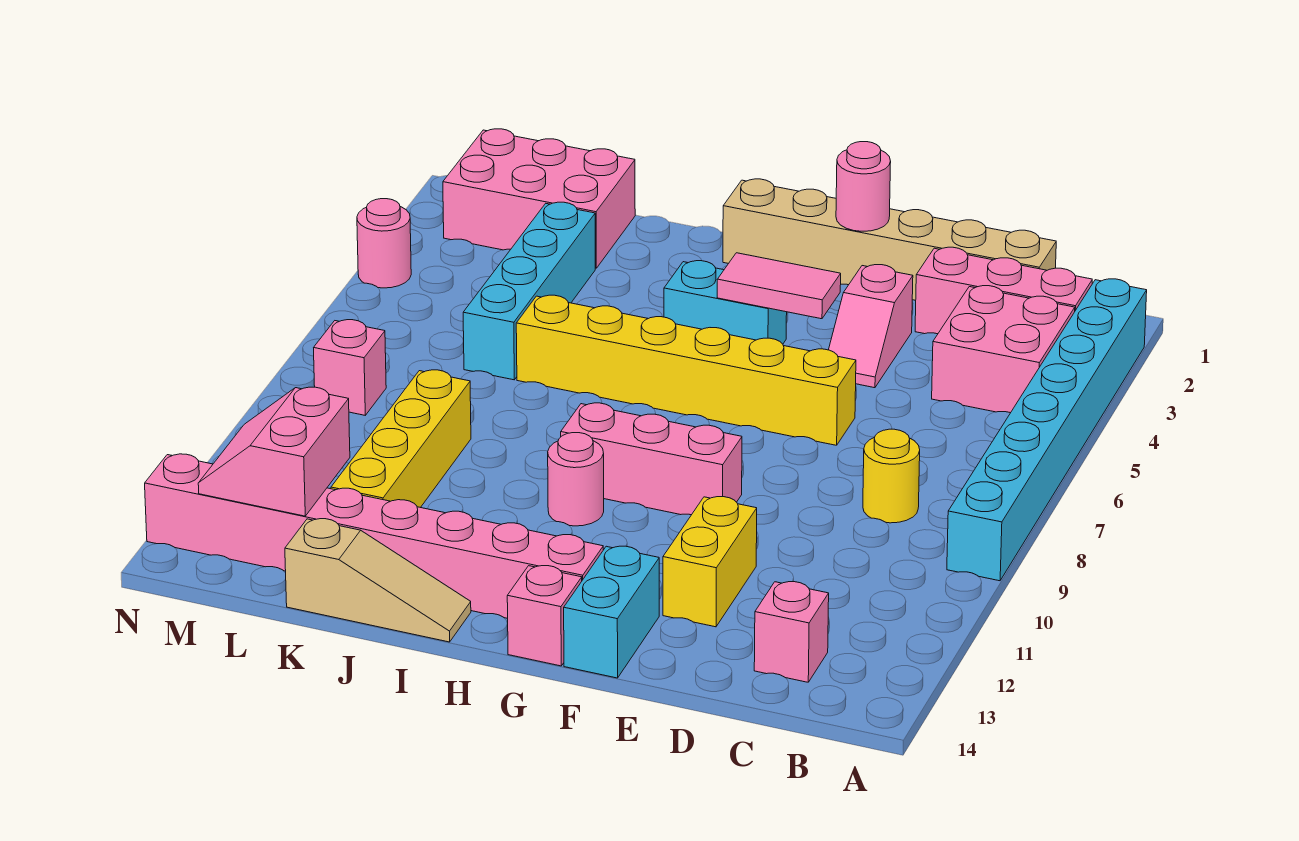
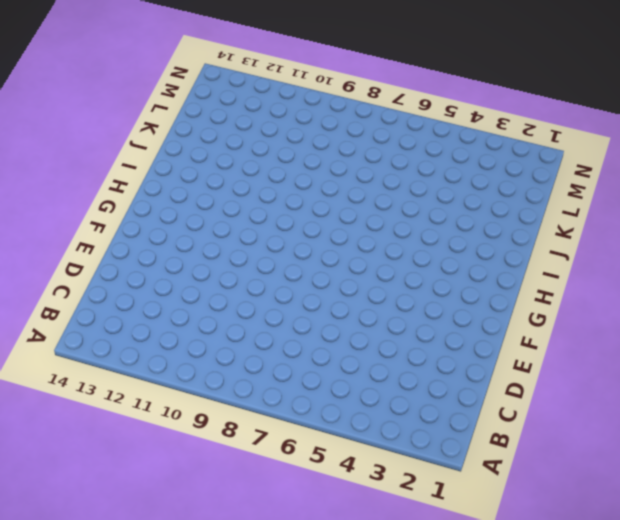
none -> cyan 1x8 brick [947,279,1147,581]
none -> pink 1x3 brick [915,247,1092,334]
none -> pink 2x2 brick [932,286,1075,413]

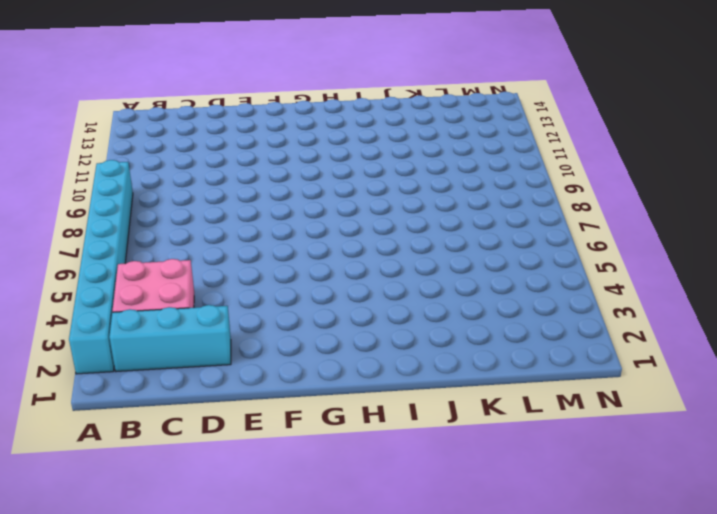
cyan 1x3 brick [109,305,231,371] -> pink 1x3 brick [915,247,1092,334]
none -> tan 1x6 brick [723,179,1056,300]
none -> yellow 1x1 round brick [863,429,920,523]
none -> pink 1x1 brick [754,582,829,682]

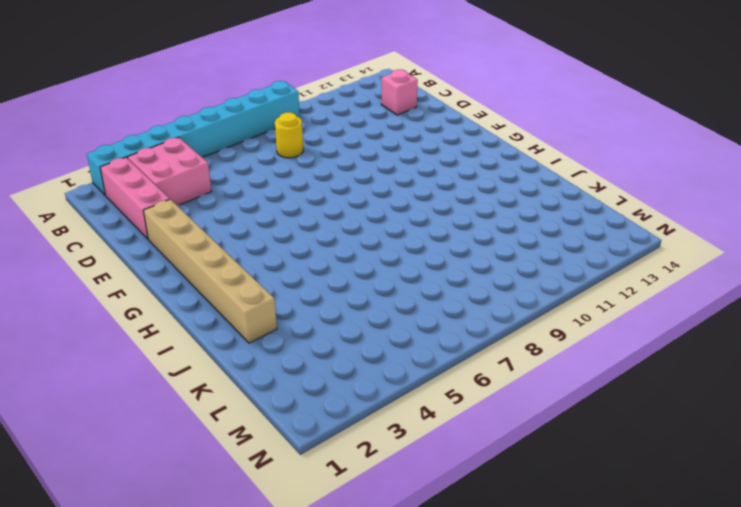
tan 1x6 brick [143,199,277,343] -> tan 1x6 brick moved to [723,179,1056,300]
none -> pink 1x2 slope [829,265,913,388]
none -> yellow 1x6 brick [516,295,856,445]
none -> yellow 1x2 brick [663,497,757,627]

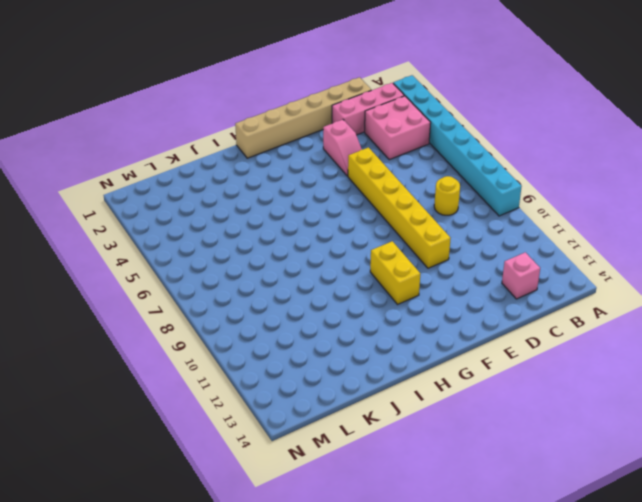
yellow 1x6 brick [348,147,451,268] -> yellow 1x6 brick turned to [516,295,856,445]
yellow 1x2 brick [370,241,420,304] -> yellow 1x2 brick moved to [663,497,757,627]
none -> pink 1x3 brick [561,403,742,515]
none -> cyan 1x2 brick [564,546,659,678]
none -> cyan 1x2 brick [664,261,787,344]

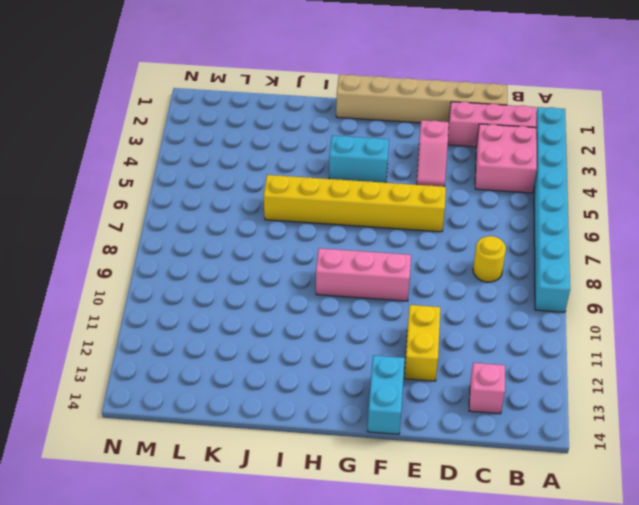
none -> pink 1x8 brick [145,454,603,618]
none -> pink 1x1 brick [507,566,582,666]
none -> pink 1x1 round brick [548,433,604,526]

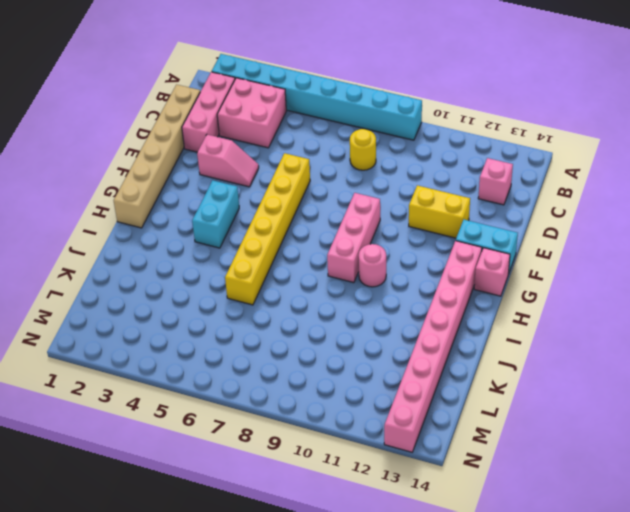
none -> tan 1x3 slope [285,519,471,642]
none -> pink 2x3 brick [443,129,635,268]
none -> cyan 1x4 brick [463,202,595,380]

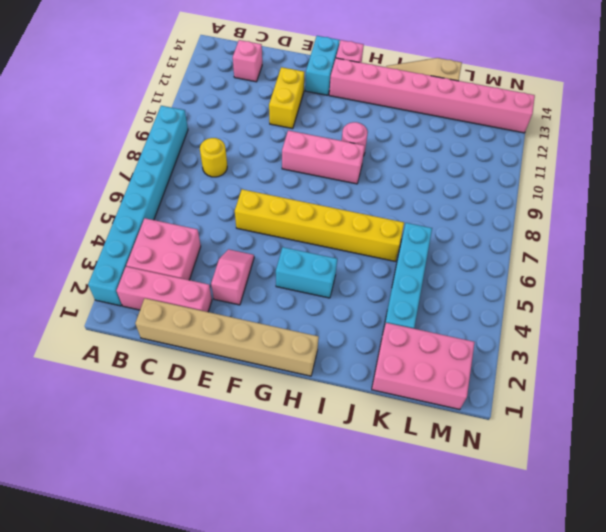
none -> yellow 1x4 brick [331,370,471,507]
none -> pink 1x1 brick [314,320,386,415]
none -> pink 1x1 round brick [357,199,411,288]

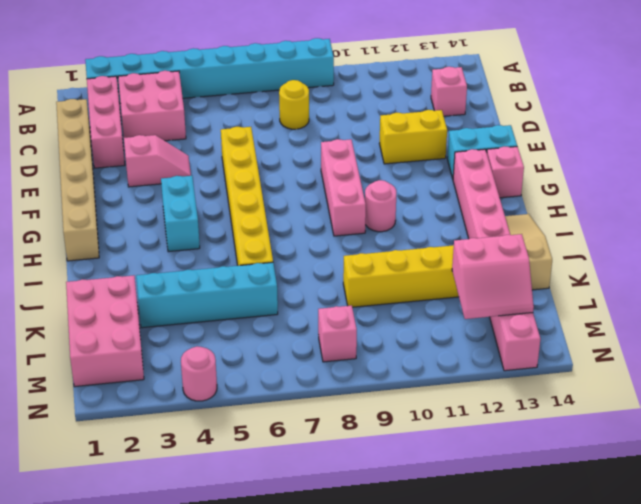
none -> pink 1x1 round brick [836,142,891,231]
none -> pink 1x2 tile [717,253,841,319]

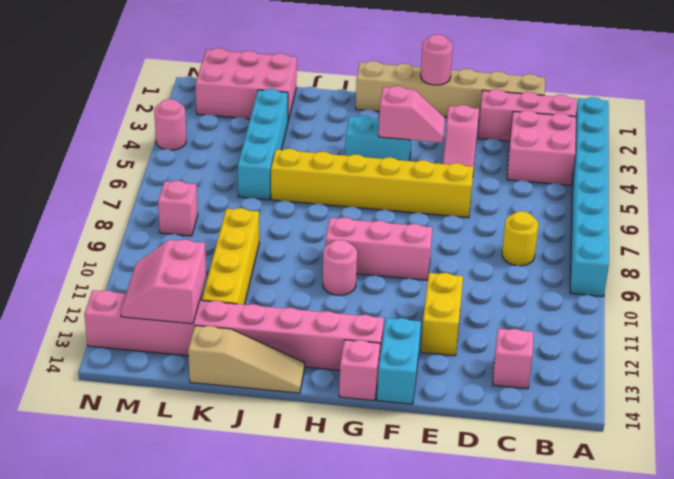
pink 1x2 slope [379,86,445,143] -> pink 1x2 tile [717,253,841,319]

